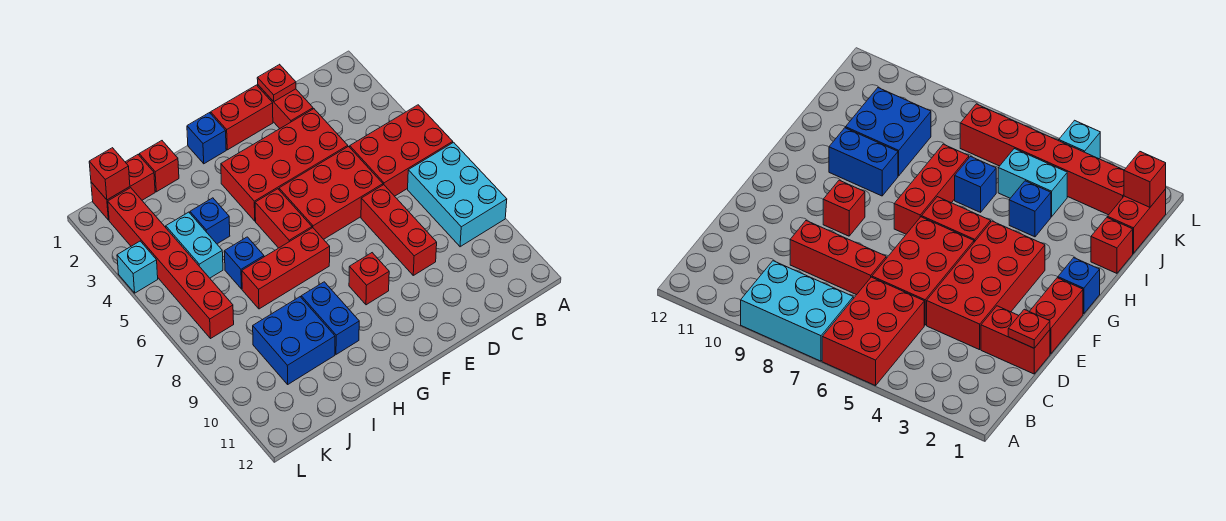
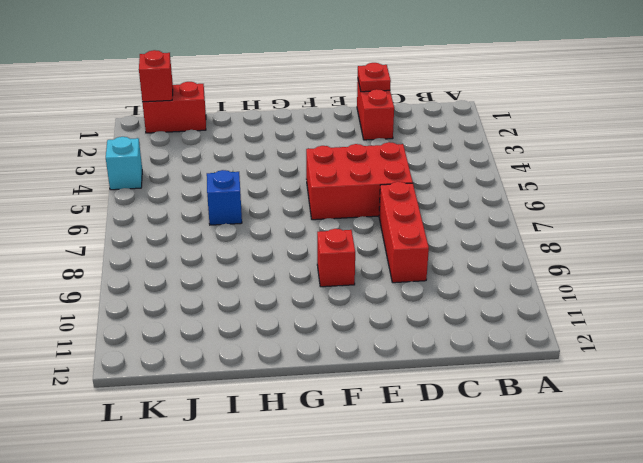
none -> red 2x3 brick [350,105,453,196]
none -> cyan 2x3 brick [408,142,507,247]
none -> red 2x4 brick [221,109,348,221]

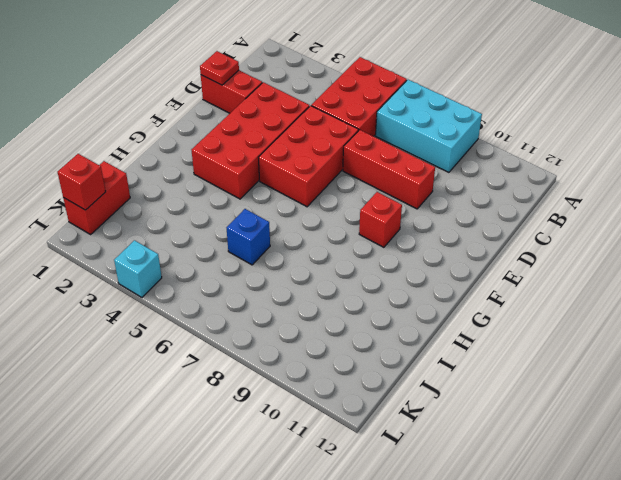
none -> red 1x2 brick [211,85,273,150]
none -> blue 1x1 brick [187,113,226,164]
none -> red 1x2 brick [255,189,312,248]

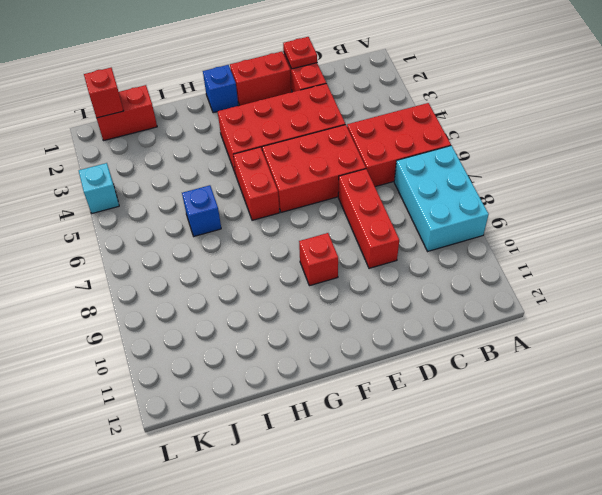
none -> red 1x3 brick [242,228,330,309]
none -> blue 1x2 brick [301,282,359,354]
none -> red 1x1 brick [139,141,179,192]

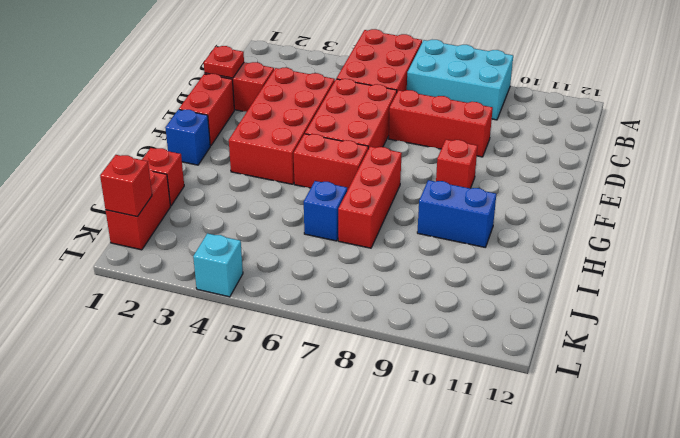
none -> blue 1x1 brick [190,198,230,244]
none -> blue 2x2 brick [253,297,335,384]
none -> cyan 1x2 brick [166,212,223,278]

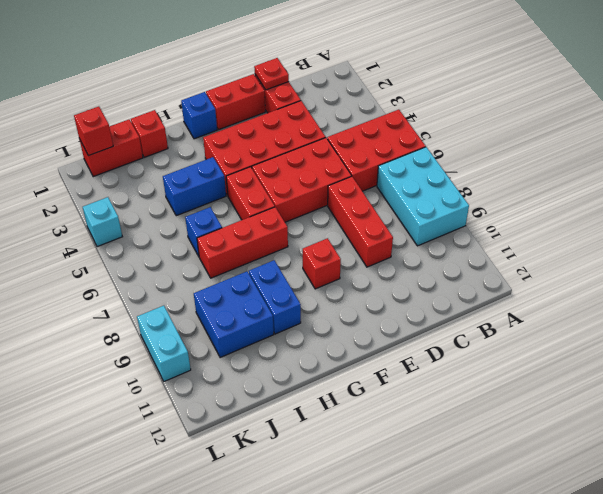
blue 1x2 brick [163,157,226,216] -> blue 1x1 brick [190,198,230,244]
cyan 1x2 brick [137,306,191,381] -> cyan 1x2 brick moved to [166,212,223,278]
none -> red 1x6 brick [108,188,234,339]

